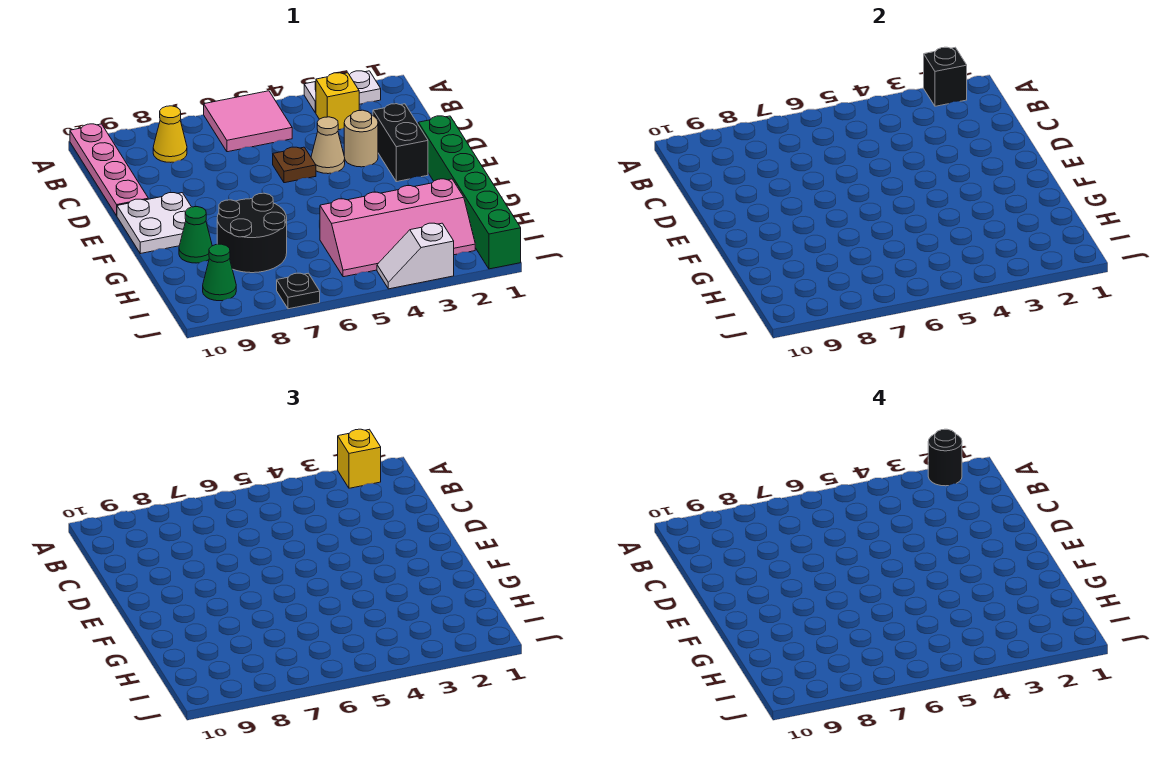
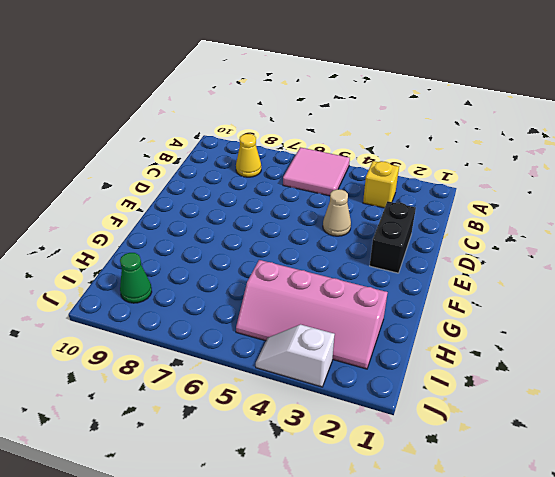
none -> white 1x2 plate [304,71,381,113]
none -> pink 1x4 plate [70,124,148,216]
none -> tan 1x1 round brick [344,110,378,167]

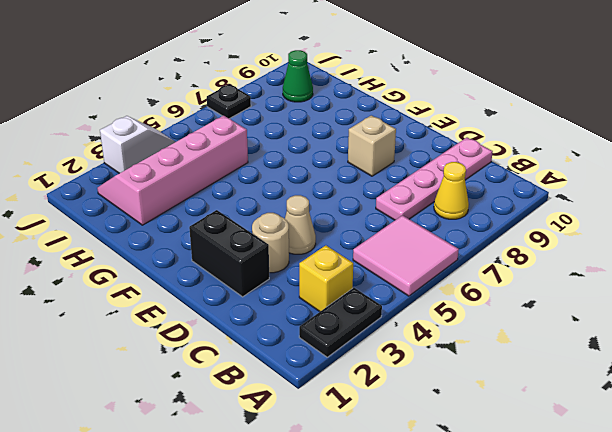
black 1x2 plate [299,288,382,357] -> white 1x2 plate [304,71,381,113]
pink 1x4 plate [376,138,493,220] -> pink 1x4 plate turned to [70,124,148,216]
tan 1x1 brick [348,115,396,176] -> none
none -> brown 1x1 plate [273,147,316,183]
none -> green 1x6 brick [418,116,521,269]
none -> white 2x2 plate [117,193,191,254]

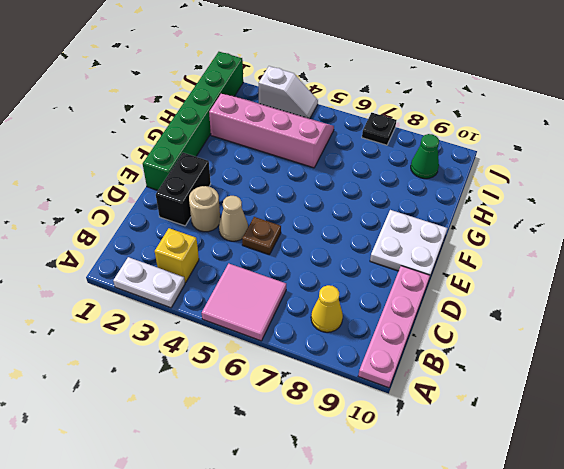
none -> black 2x2 round brick [217,193,287,273]
none -> green 1x1 cone [179,207,212,263]
none -> black 1x1 brick [924,47,967,106]

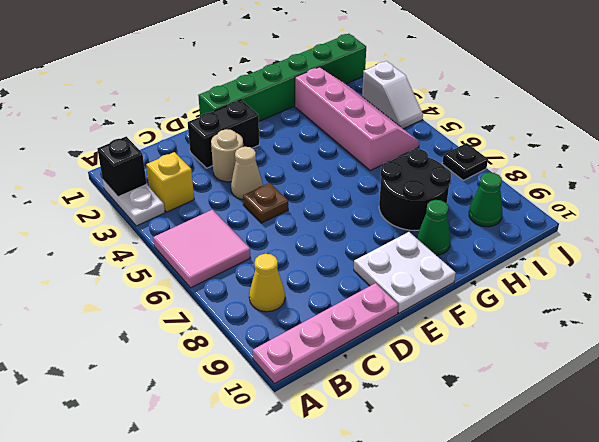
none -> yellow 1x1 brick [338,429,381,488]
none -> black 1x1 round brick [928,429,962,486]

